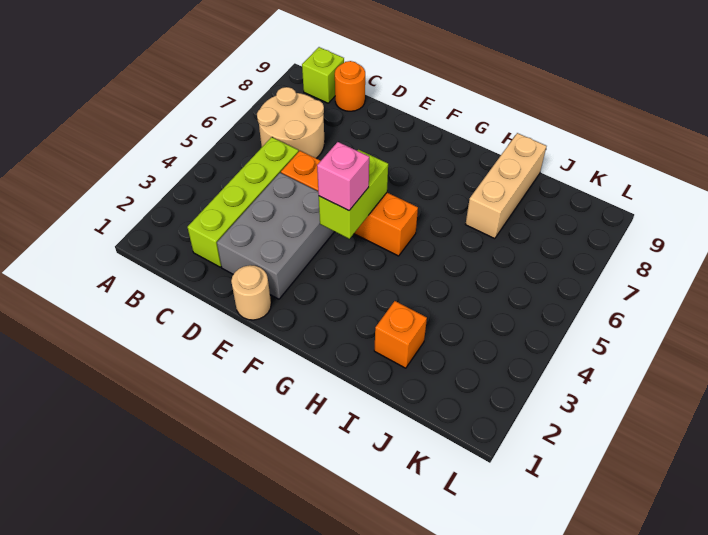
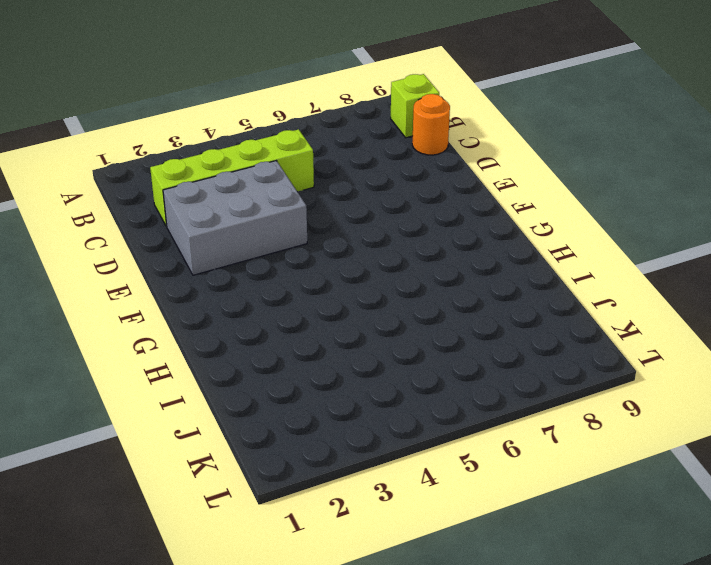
none -> tan 2x2 round brick [257,87,325,158]
none -> orange 1x4 brick [281,151,418,256]

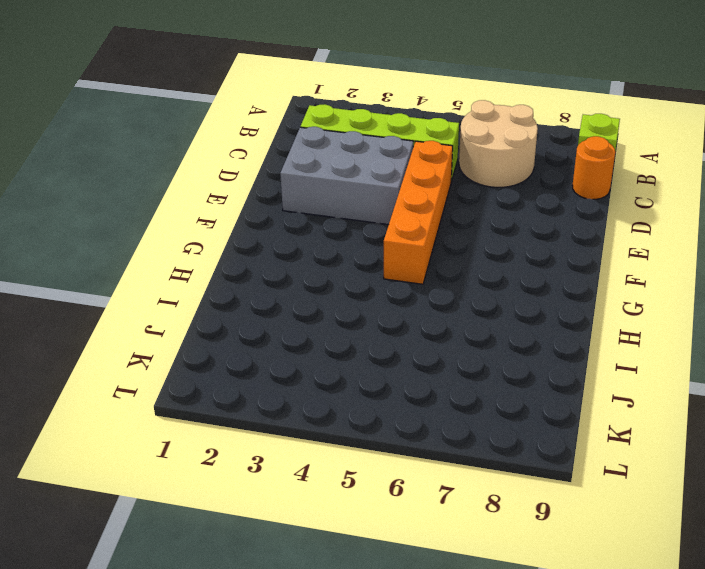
none -> tan 1x1 round brick [231,265,271,320]
none -> orange 1x1 brick [374,301,427,368]

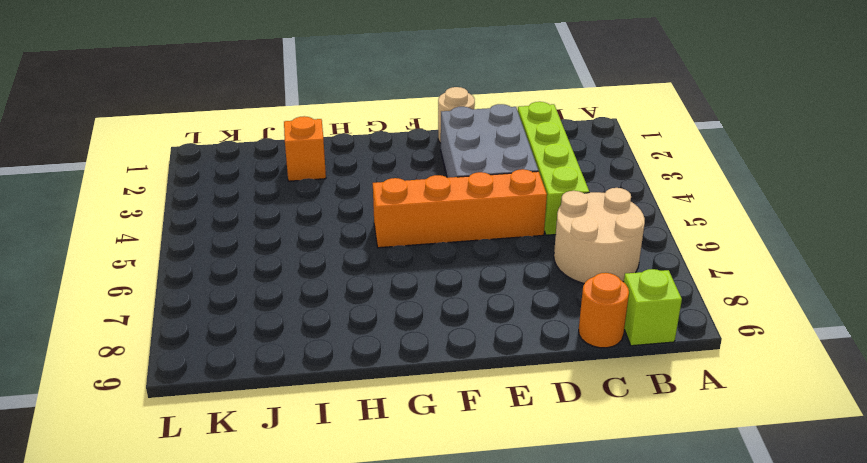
none -> tan 1x3 brick [465,133,546,239]
none -> lime 1x2 brick [319,150,388,239]

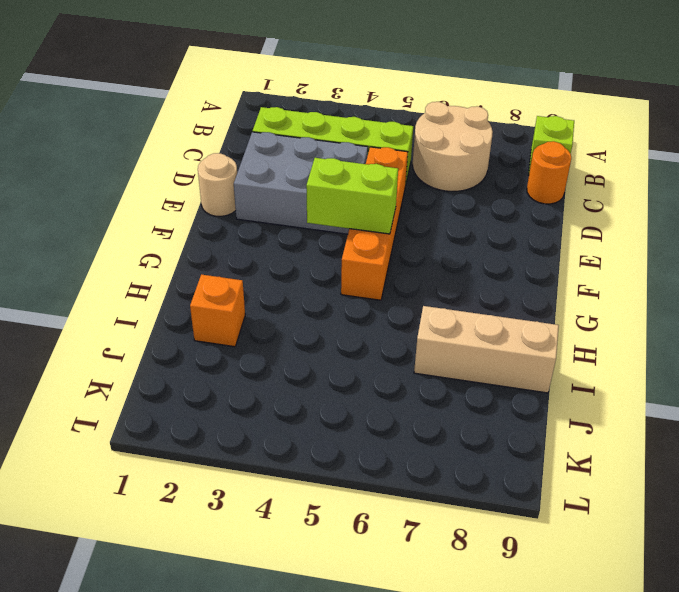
none -> pink 1x1 brick [317,142,369,211]

